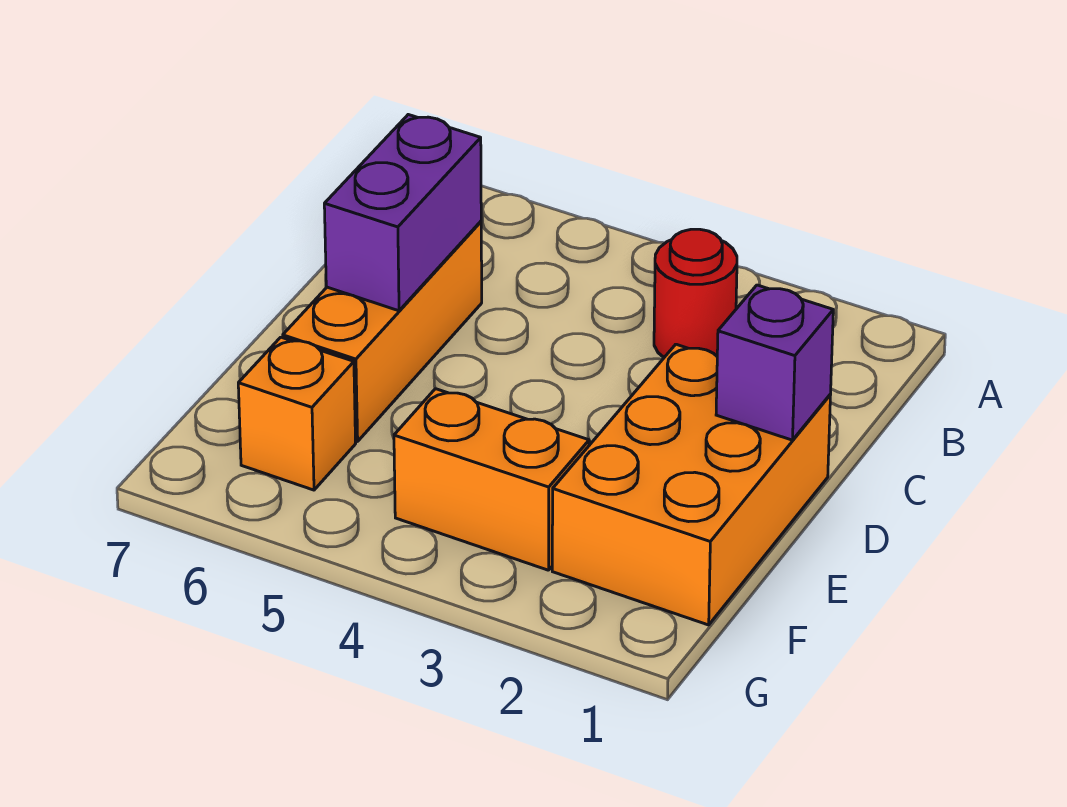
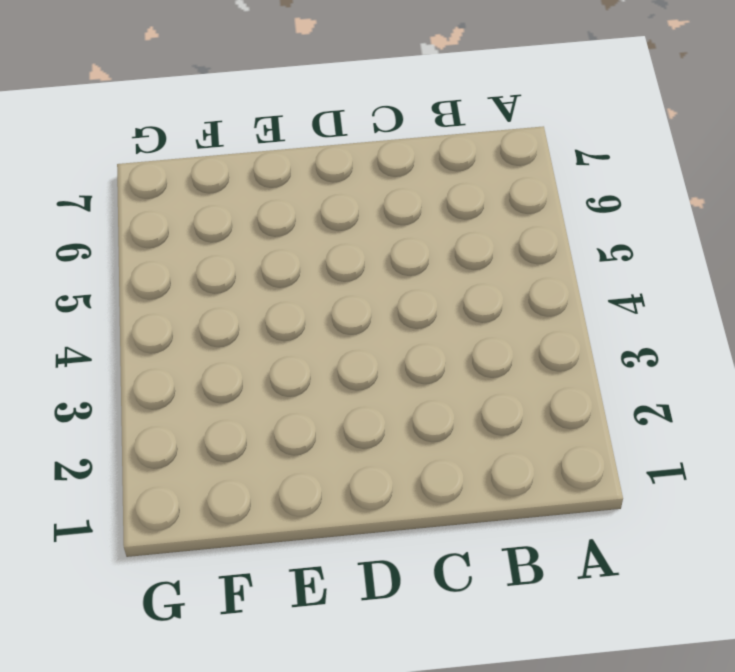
none -> red 1x1 round brick [654,229,737,357]
none -> orange 1x3 brick [283,221,482,442]

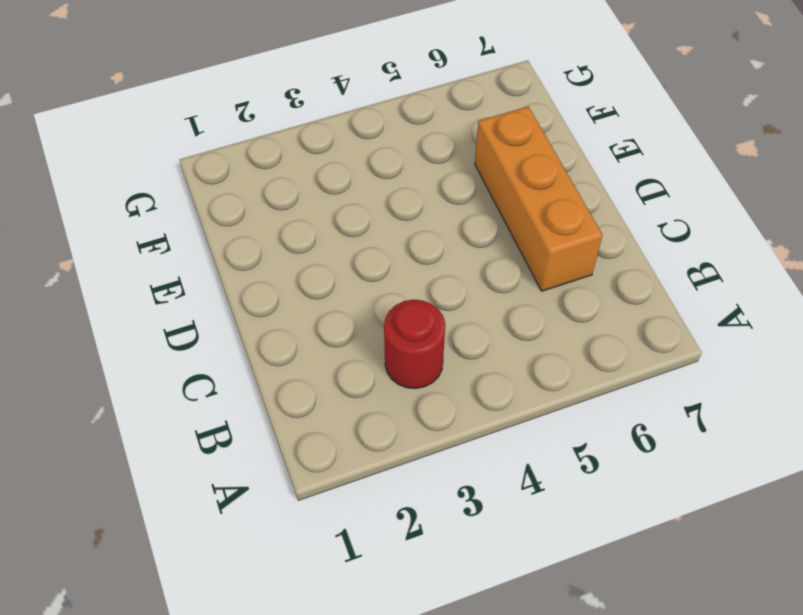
none -> orange 2x3 brick [552,344,830,625]
none -> orange 1x2 brick [394,389,589,570]

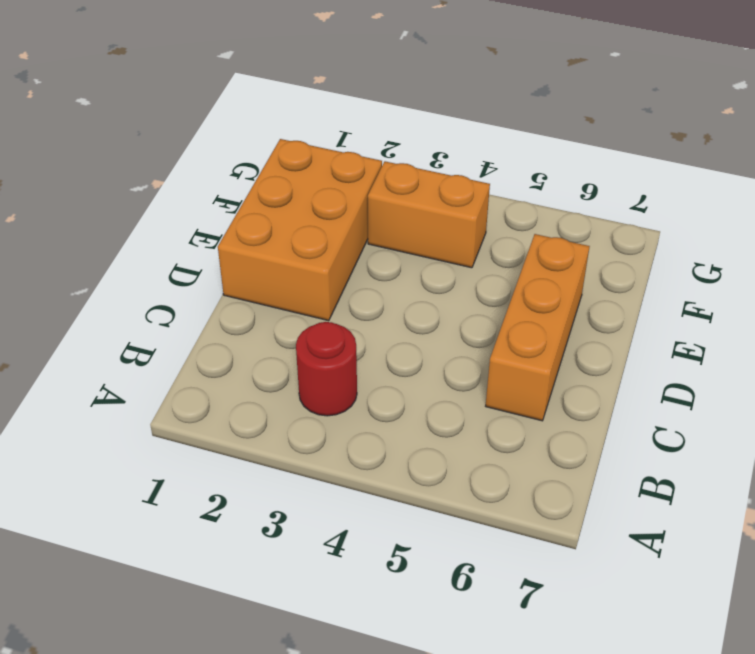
none -> orange 1x1 brick [238,337,356,490]
none -> purple 1x2 brick [324,115,481,311]

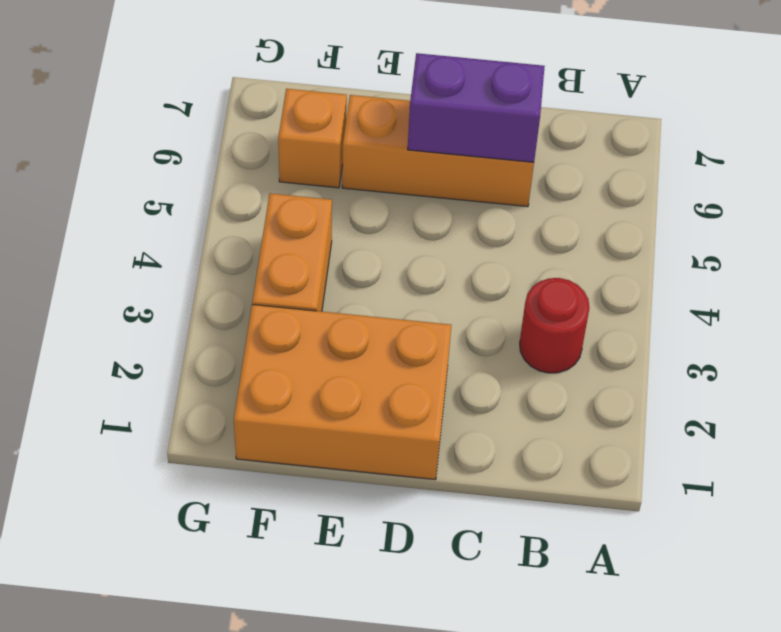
none -> purple 1x1 brick [716,285,833,440]

